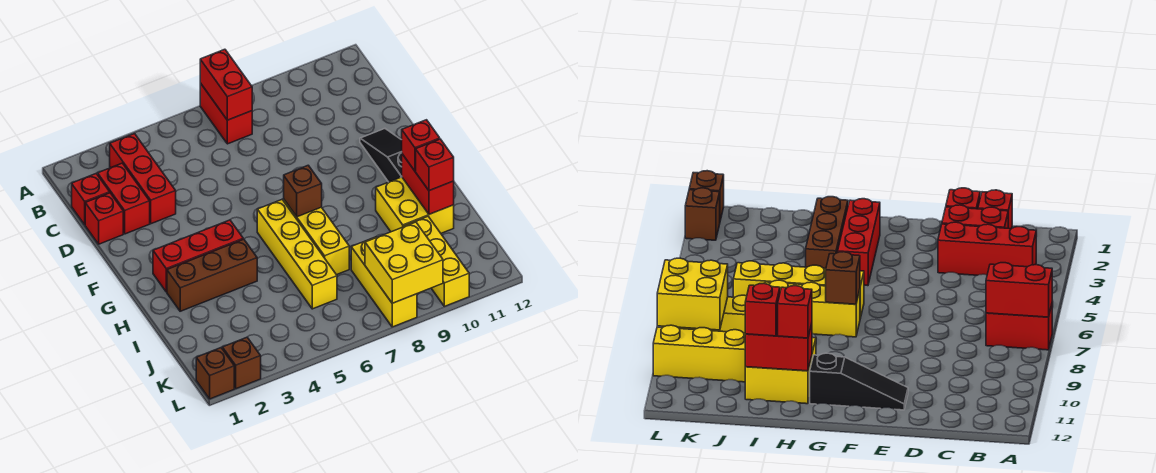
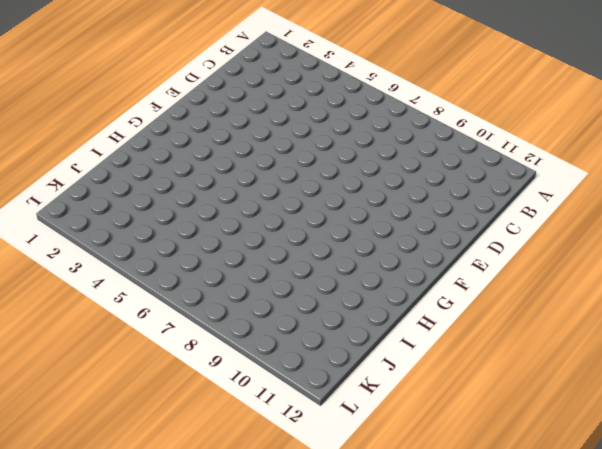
none -> red 1x2 brick [200,83,252,144]
none -> red 1x3 brick [110,134,176,224]
none -> red 1x1 brick [72,174,110,225]

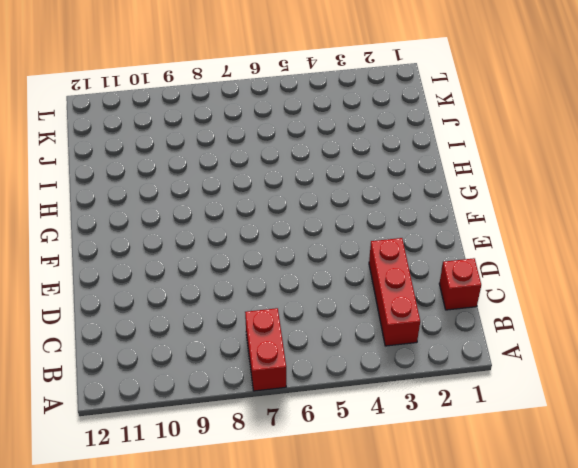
none -> red 1x2 brick [98,163,150,234]
none -> red 1x1 brick [85,193,123,244]
none -> black 1x3 slope [360,129,402,182]

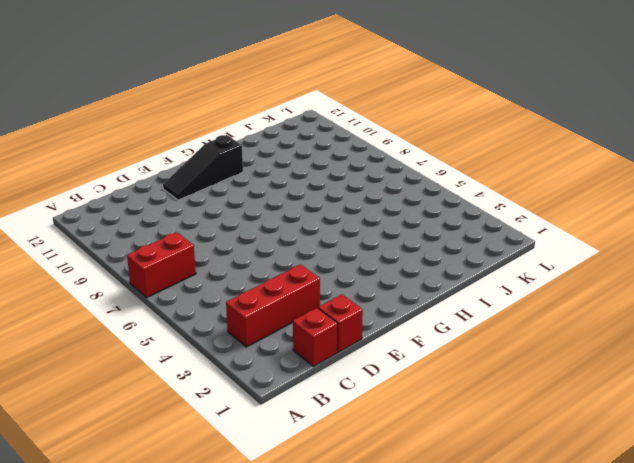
none -> red 1x2 brick [98,163,150,234]
none -> red 1x3 brick [153,220,243,292]
none -> yellow 1x4 brick [257,200,337,309]

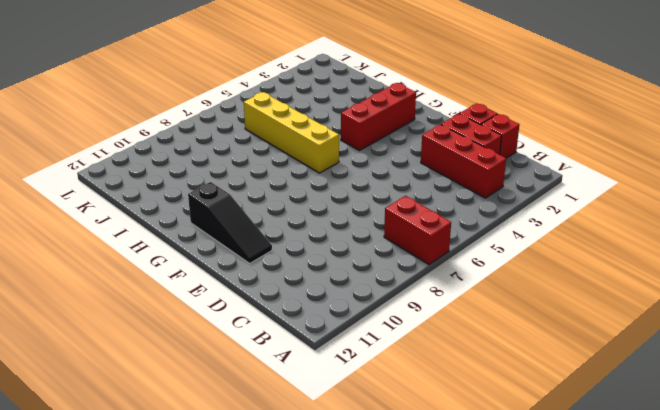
none -> yellow 1x3 brick [284,200,349,275]
none -> brown 1x3 brick [167,239,257,311]
none -> yellow 2x2 brick [376,177,454,233]

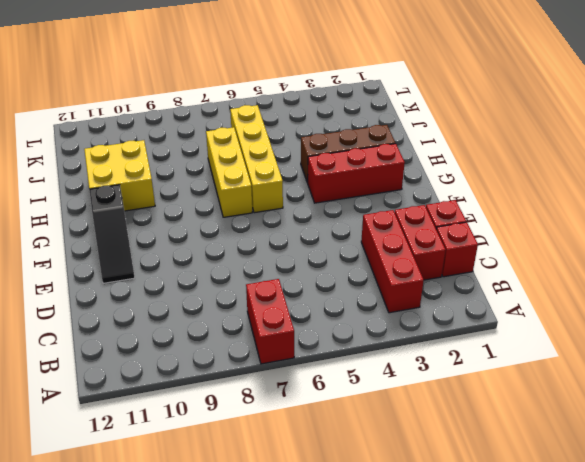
none -> yellow 1x3 brick [351,237,417,327]
none -> yellow 1x3 brick [403,216,469,306]
none -> brown 1x1 brick [196,348,234,399]

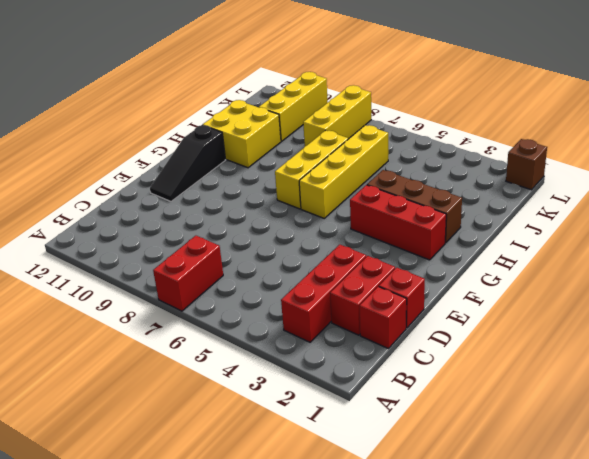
none -> brown 1x1 brick [222,337,261,389]
none -> red 1x2 brick [200,49,252,120]
none -> brown 1x1 brick [284,165,322,217]

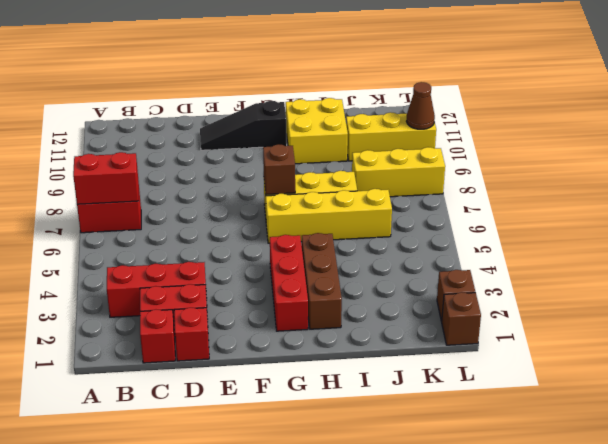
brown 1x1 cone [406,82,435,129] -> none
none -> red 1x2 brick [402,154,454,214]
none -> yellow 2x2 brick [365,222,443,303]
none -> red 1x1 brick [402,120,440,171]

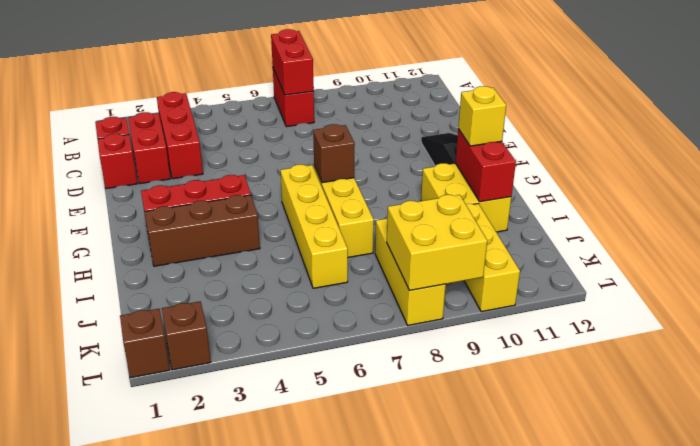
yellow 1x1 brick [458,86,506,146] -> red 1x1 brick [402,120,440,171]
none -> red 1x1 brick [416,139,454,191]

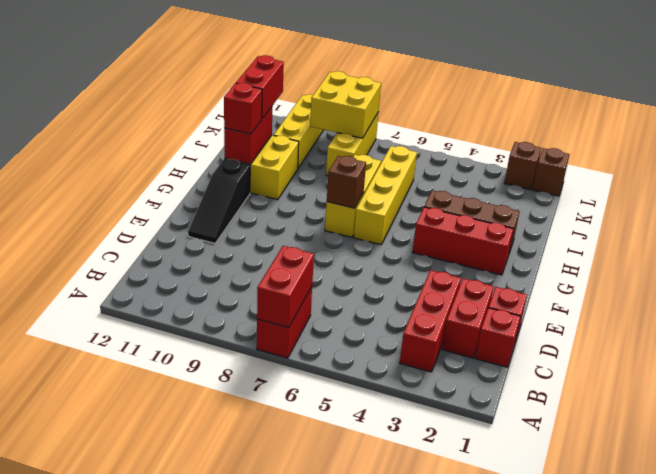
red 1x2 brick [236,55,284,119] -> red 1x1 brick [416,139,454,191]

